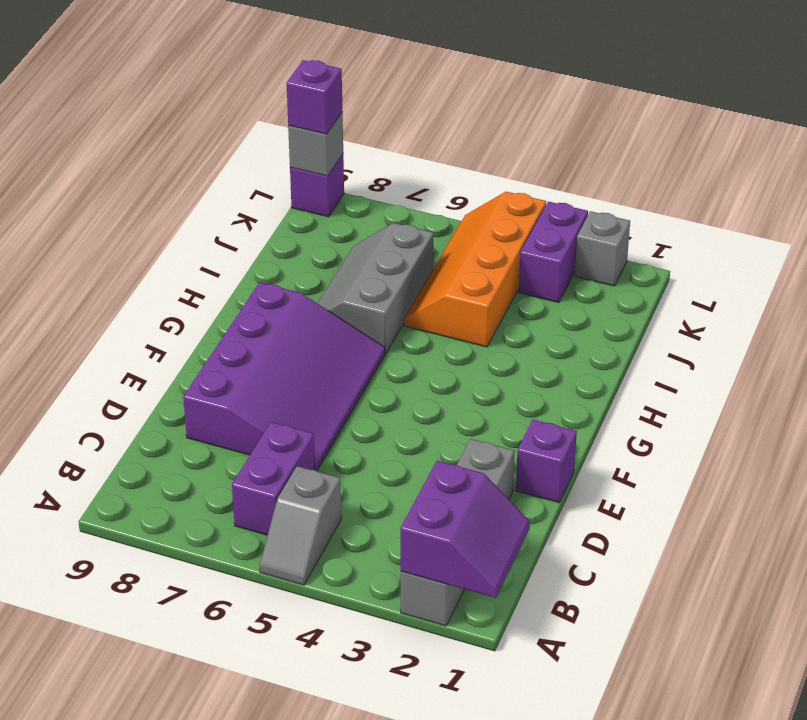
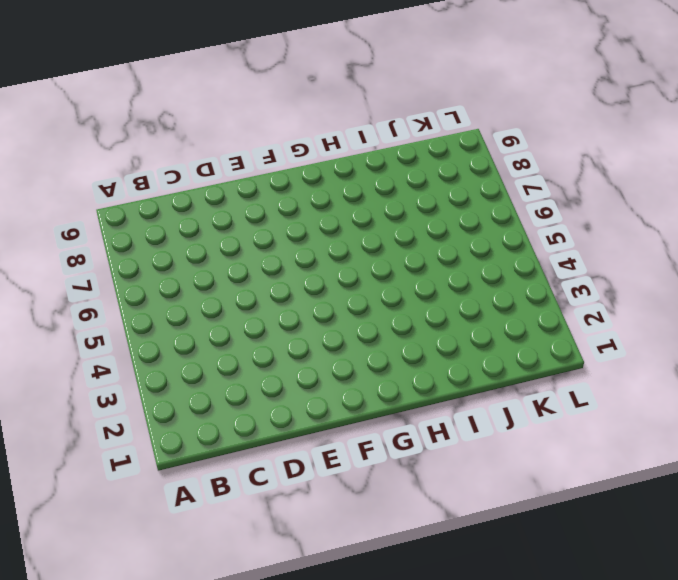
none -> grey 1x4 brick [401,439,515,626]
none -> grey 1x2 slope [260,466,341,585]
none -> purple 1x2 brick [232,422,315,535]

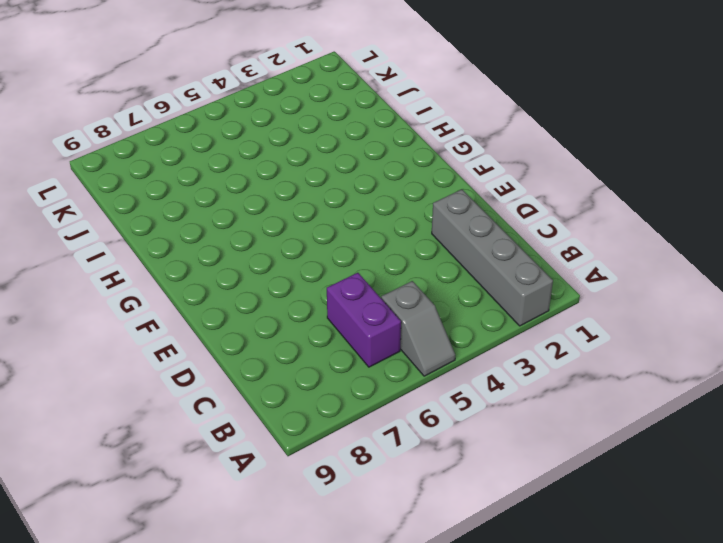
none -> purple 3x4 slope [183,283,385,471]
none -> purple 1x1 brick [516,420,577,503]
none -> grey 2x3 slope [317,223,434,354]

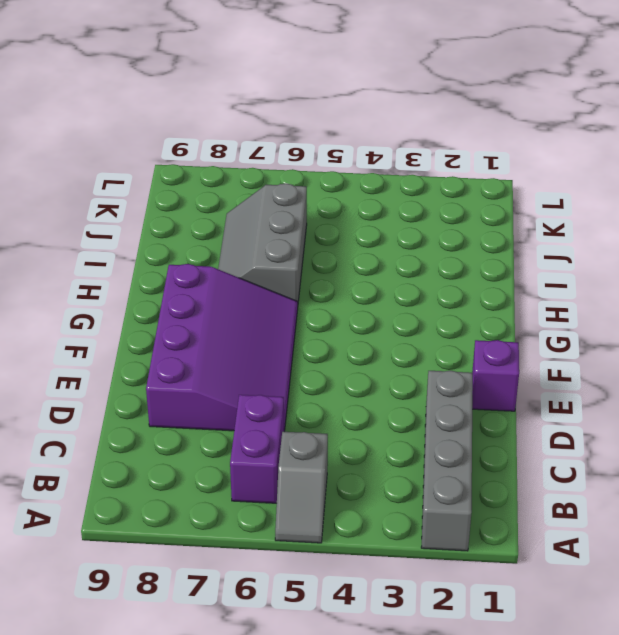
none -> orange 2x4 slope [404,192,546,347]
none -> purple 1x2 brick [519,202,588,303]
none -> grey 1x1 brick [575,211,630,286]

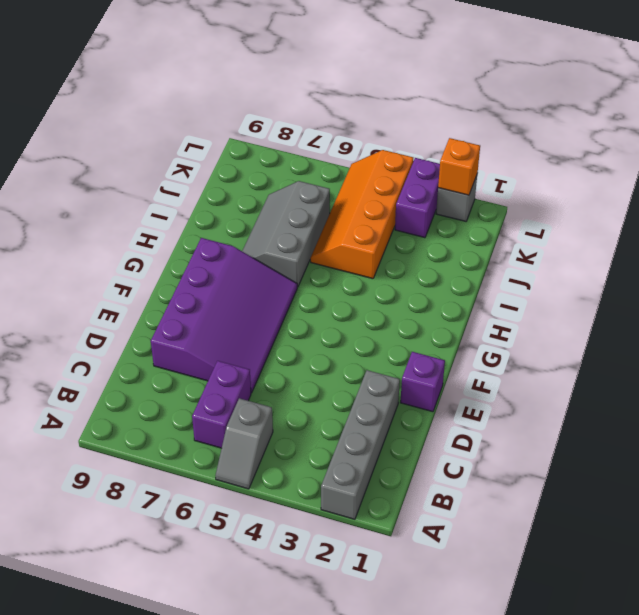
orange 1x1 brick [438,138,480,195] -> none
none -> purple 1x1 brick [290,154,344,217]
none -> purple 2x2 slope [401,461,530,598]
none -> grey 1x1 brick [288,112,343,176]

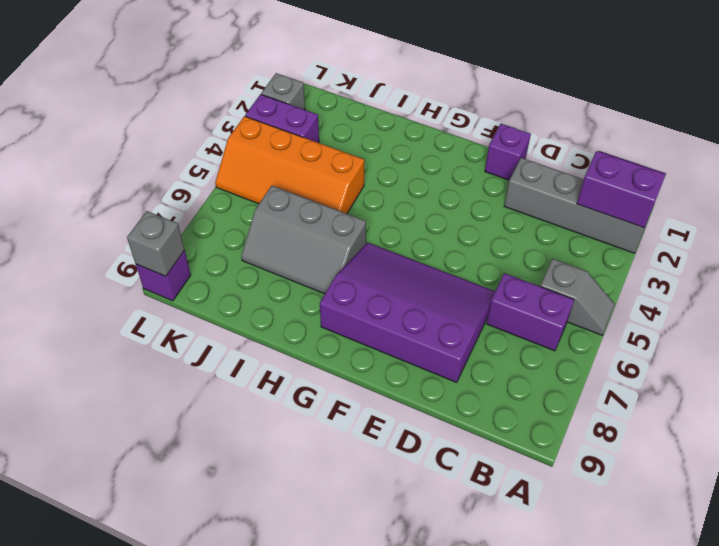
none -> purple 1x1 brick [287,60,342,134]

